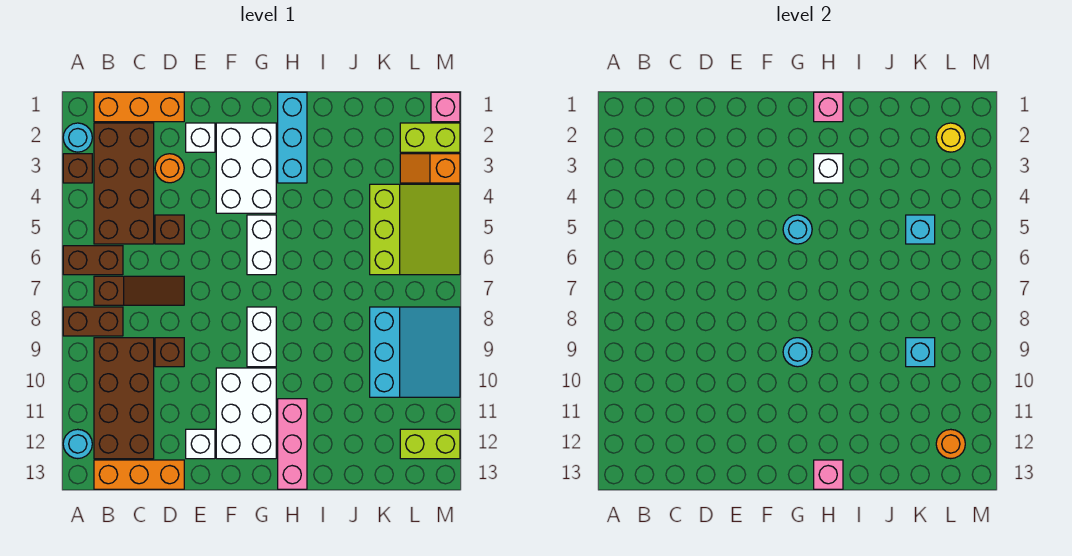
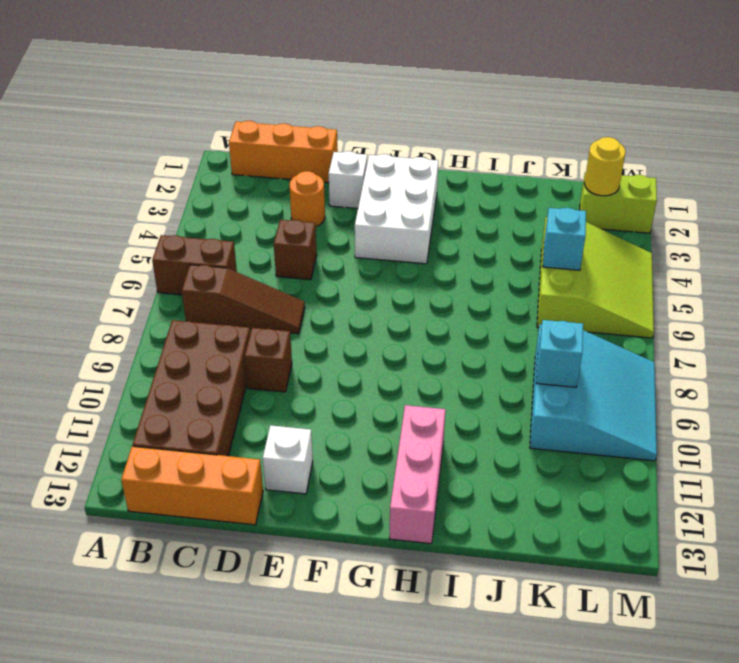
none -> cyan 1x1 round brick [63,123,92,152]
none -> brown 1x1 brick [63,154,92,183]
none -> brown 1x2 brick [63,307,123,336]
none -> cyan 1x1 round brick [63,429,92,459]

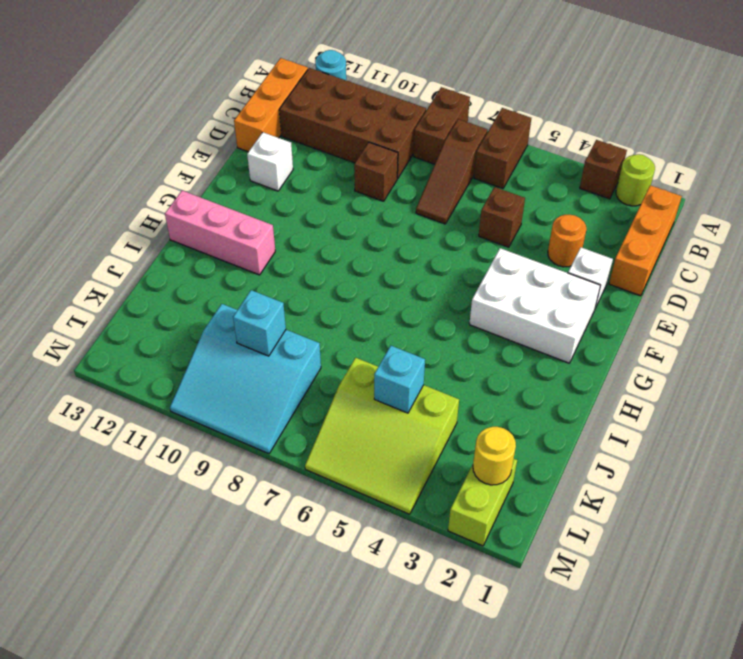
lime 1x1 round brick [616,154,655,206] -> cyan 1x1 round brick [63,123,92,152]
none -> brown 2x4 brick [94,123,154,244]
none -> white 2x3 brick [216,368,276,459]
none -> white 1x2 brick [247,215,276,275]
none -> white 1x2 brick [247,307,276,367]

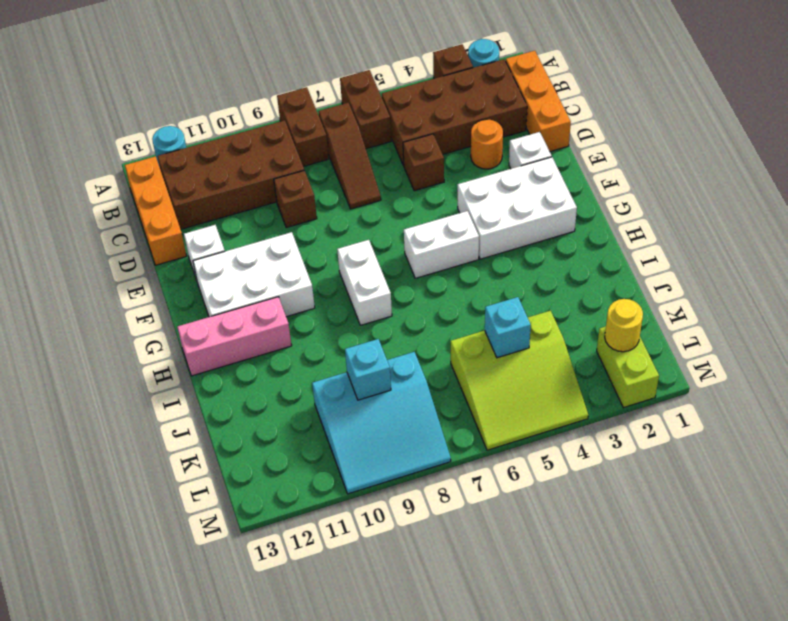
white 1x2 brick [337,240,392,325] -> white 1x2 brick turned to [247,307,276,367]
none -> cyan 1x3 brick [278,92,307,183]
none -> orange 1x2 slope [400,154,460,183]
none -> lime 1x2 brick [400,429,460,459]
none -> pink 1x1 brick [431,92,460,122]

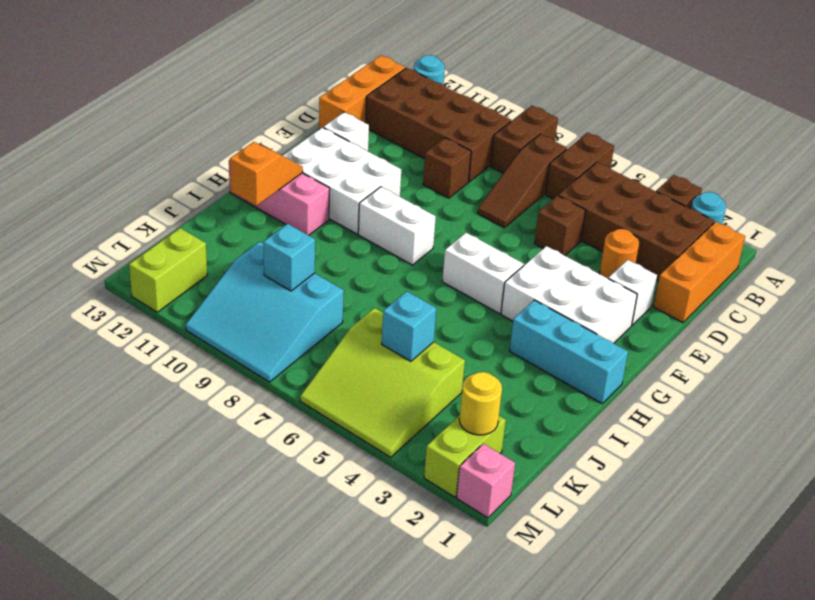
orange 1x2 slope [230,142,303,206] -> orange 1x2 slope moved to [400,154,460,183]
none -> cyan 1x1 round brick [783,215,812,244]
none -> cyan 1x1 round brick [783,338,812,367]
none -> pink 1x1 brick [814,92,843,122]
none -> white 1x1 brick [814,154,843,183]

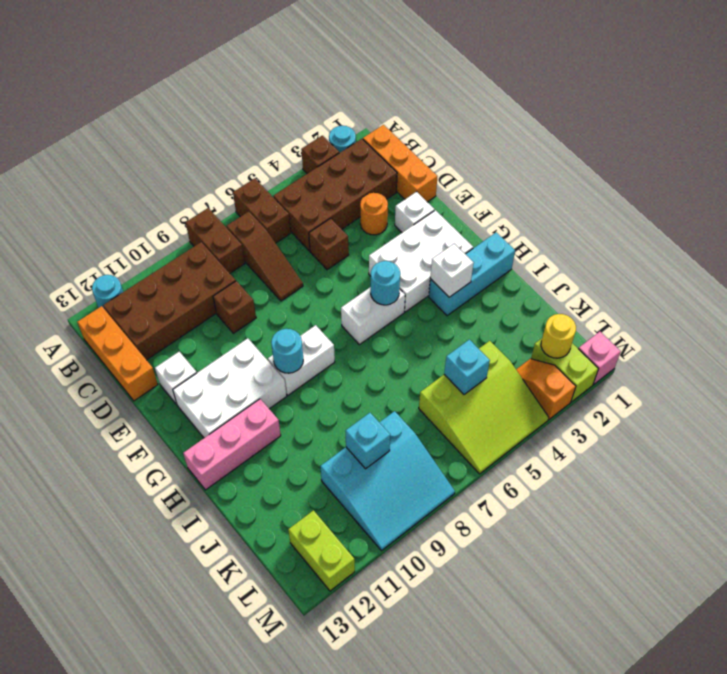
none -> pink 1x1 brick [814,92,843,122]
none -> pink 1x1 brick [814,460,843,489]
none -> orange 1x1 round brick [936,429,965,459]

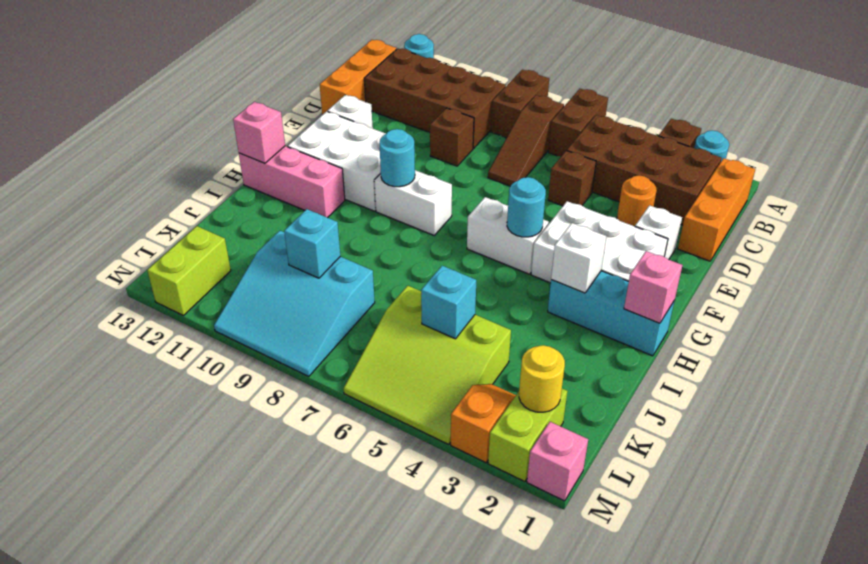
none -> orange 1x1 round brick [936,429,965,459]

